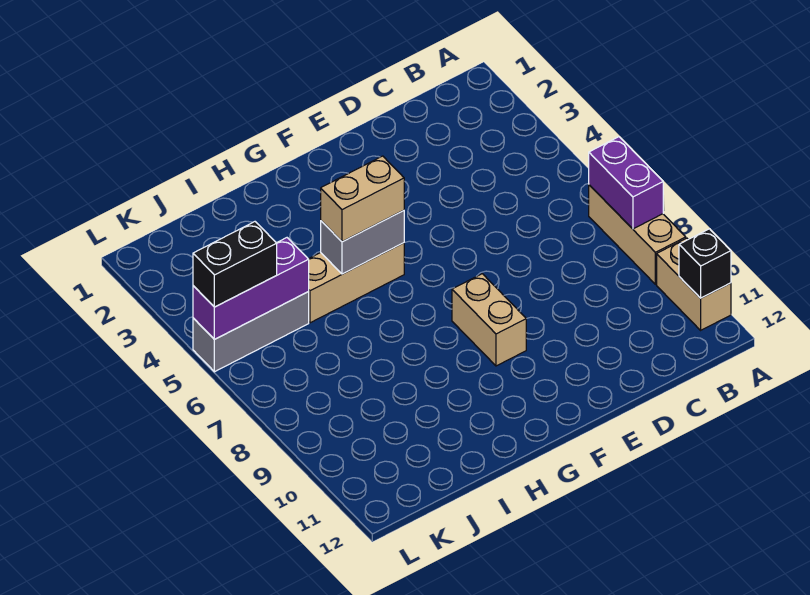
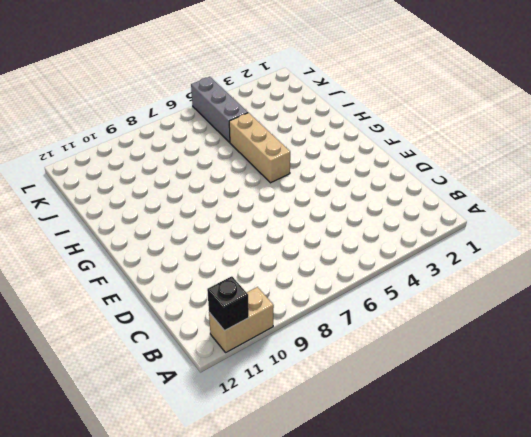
none -> tan 1x3 brick [589,185,686,284]
none -> tan 1x2 brick [452,274,526,366]

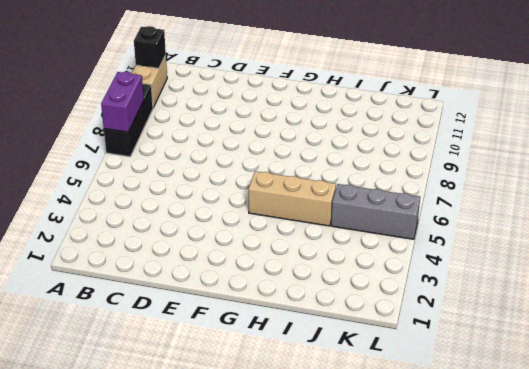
black 1x3 brick [104,83,153,157] -> tan 1x3 brick [589,185,686,284]
none -> tan 1x2 brick [452,274,526,366]
none -> grey 1x2 brick [321,211,404,274]

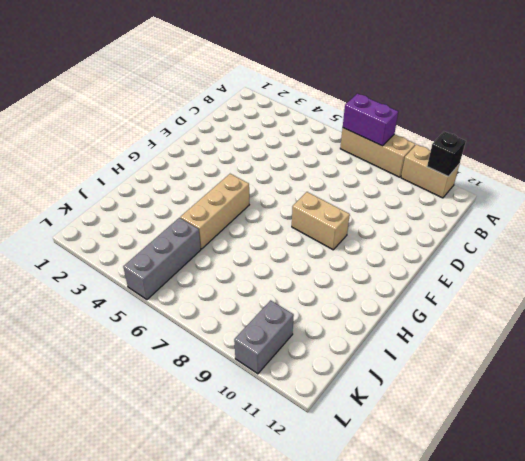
grey 1x2 brick [234,300,294,374] -> grey 1x2 brick moved to [321,211,404,274]
none -> purple 1x3 brick [193,238,309,339]
none -> tan 1x2 brick [321,156,404,242]

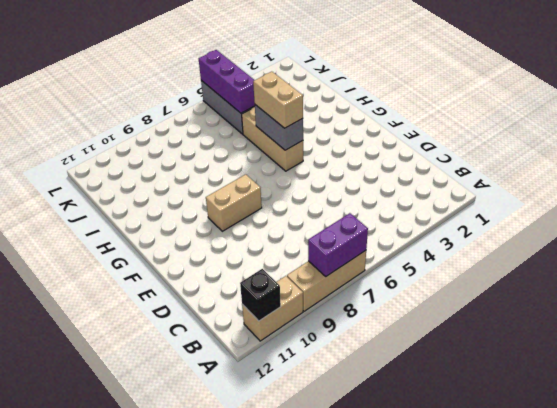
none -> black 1x2 brick [193,222,277,307]

